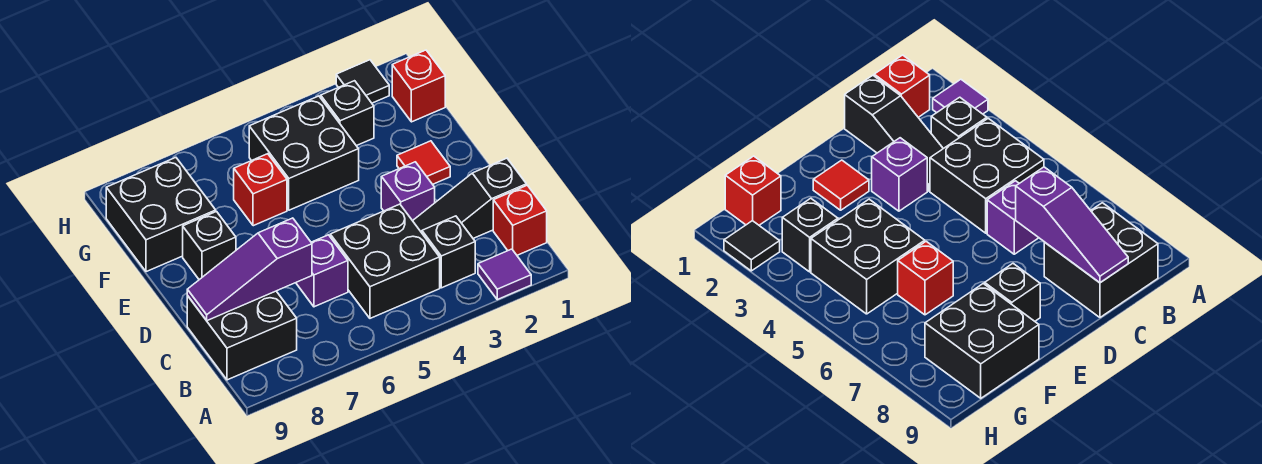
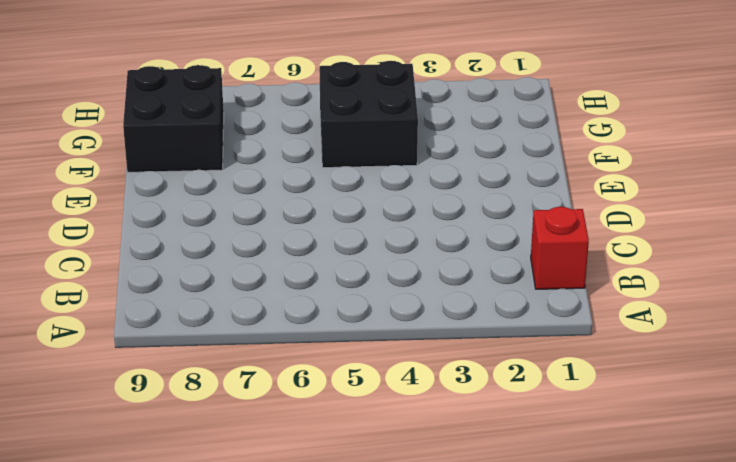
none -> purple 1x1 tile [478,249,531,300]
none -> black 1x1 brick [422,216,475,288]
none -> black 2x2 brick [330,204,440,318]

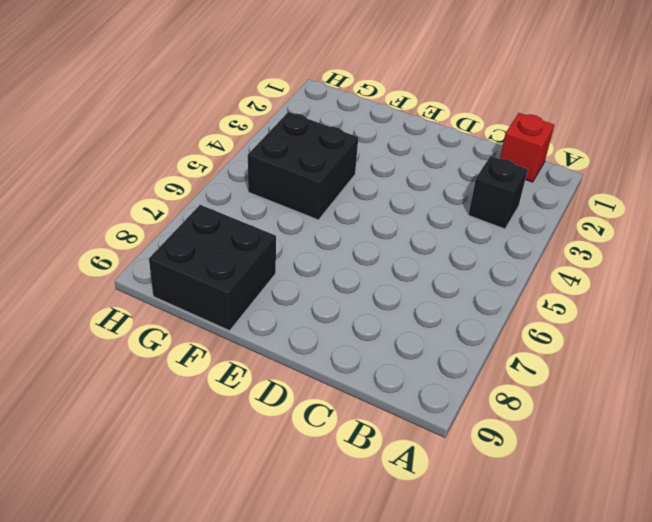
none -> purple 1x1 tile [478,249,531,300]
none -> black 2x2 brick [330,204,440,318]
none -> black 2x2 brick [187,291,297,380]

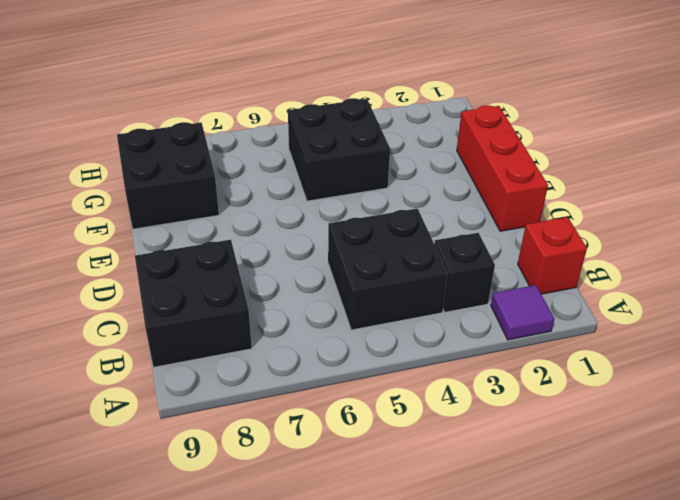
red 1x3 brick [457,105,548,231] -> none
none -> black 1x3 slope [413,158,526,238]
none -> purple 1x1 brick [296,235,348,307]
none -> purple 1x1 brick [381,162,435,221]

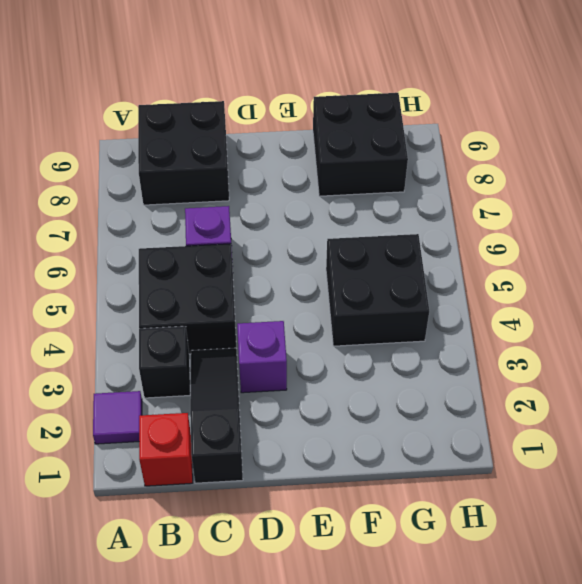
none -> red 1x1 tile [397,141,450,184]
none -> black 1x1 brick [183,212,236,280]
none -> red 1x1 brick [234,154,287,226]

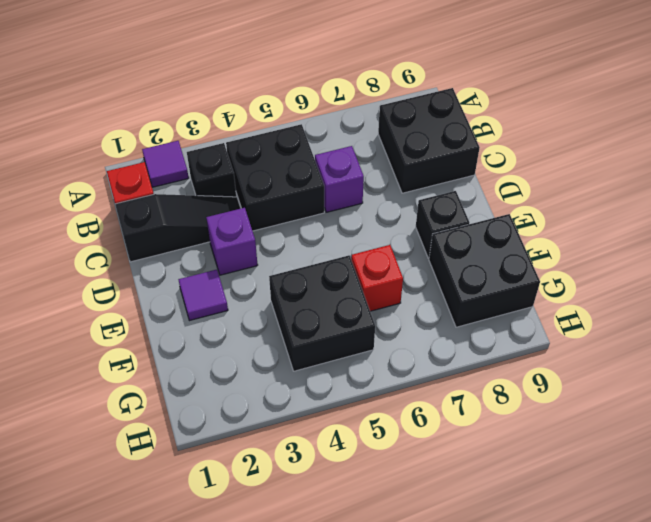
purple 1x1 tile [178,270,228,321] -> red 1x1 tile [397,141,450,184]
none -> red 1x1 brick [392,50,445,122]
none -> black 1x1 brick [321,81,374,146]
none -> black 1x1 tile [336,60,389,103]

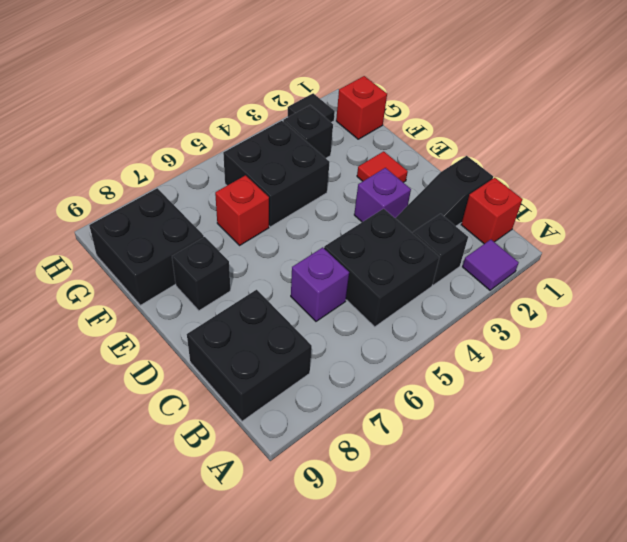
none -> purple 1x3 slope [187,218,312,321]

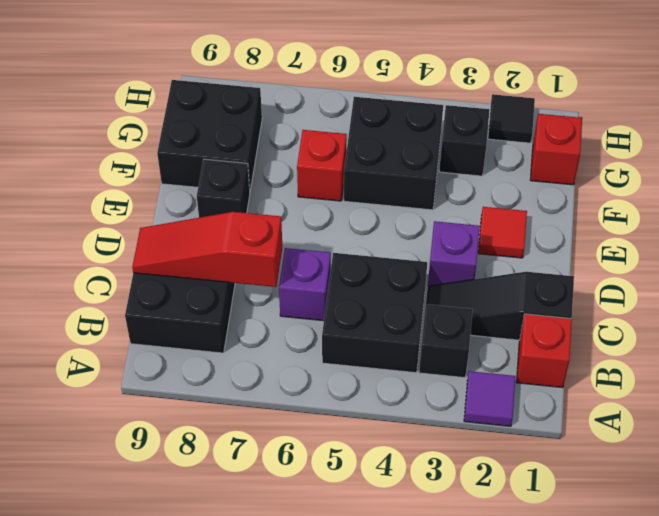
red 1x3 slope [132,212,282,287] -> purple 1x3 slope [187,218,312,321]

